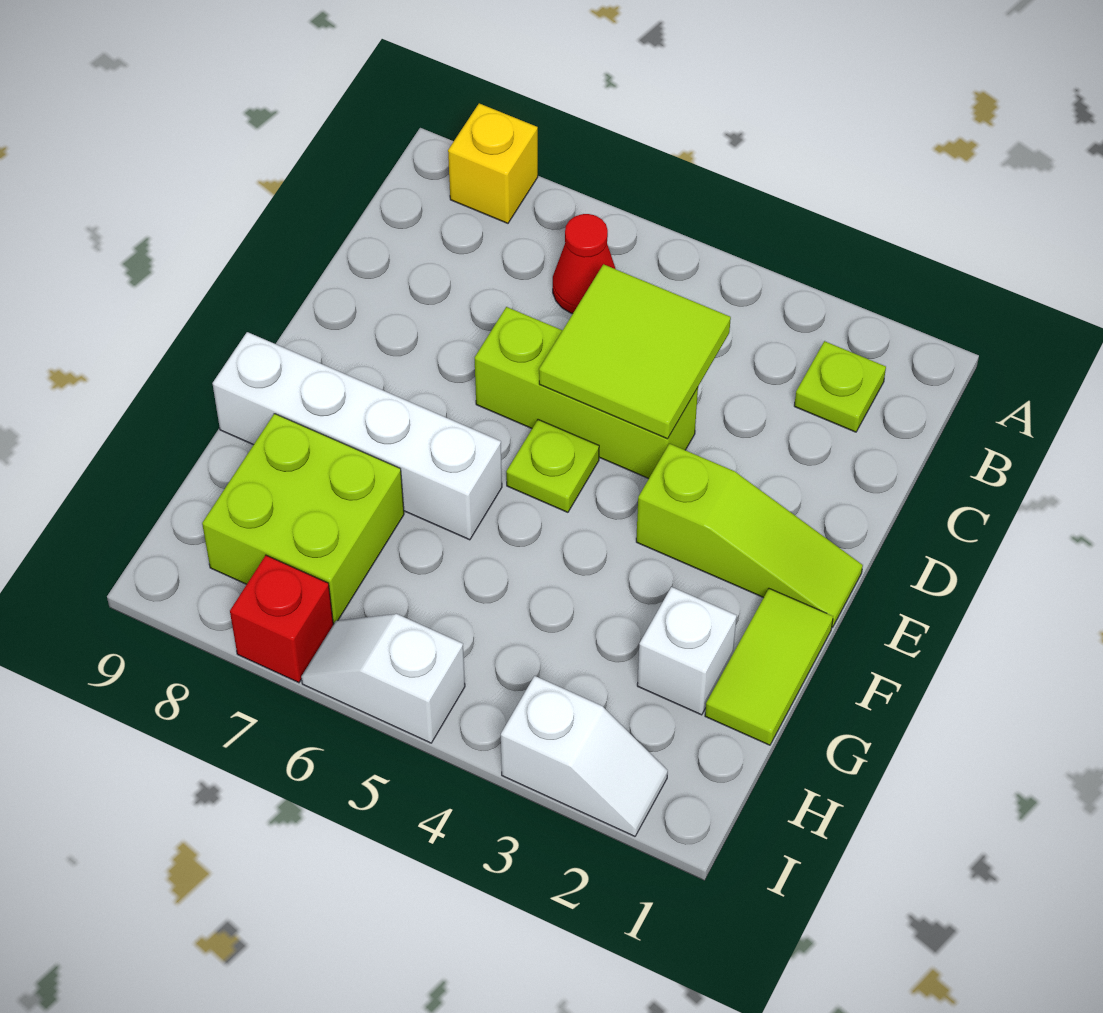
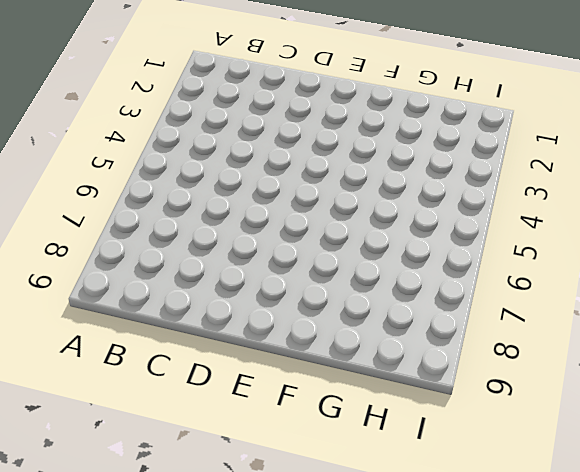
none -> yellow 1x1 brick [448,103,538,223]
none -> lime 1x1 plate [794,341,886,432]
none -> red 1x1 cone [553,214,616,314]

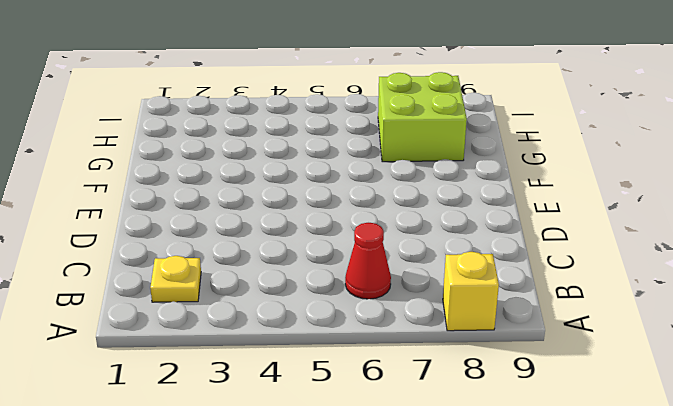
yellow 1x1 plate [150,256,201,302] -> lime 1x1 plate [794,341,886,432]
none -> lime 1x3 brick [475,307,698,479]
none -> lime 1x3 slope [636,444,863,627]
none -> lime 1x1 plate [506,420,599,512]

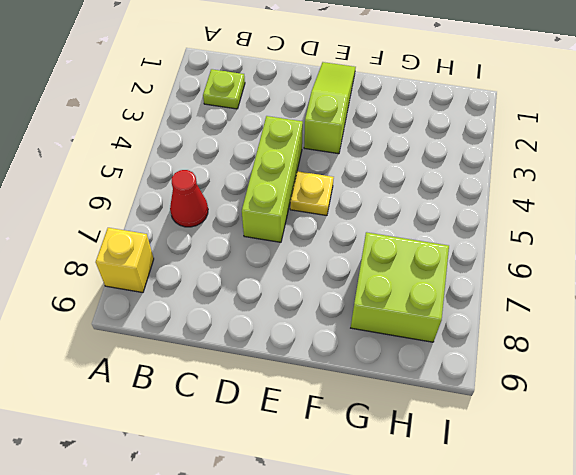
yellow 1x1 plate [290,171,334,216] -> lime 1x1 plate [506,420,599,512]
none -> lime 1x2 tile [705,589,833,745]
none -> white 1x4 brick [212,332,502,540]
none -> white 1x1 brick [637,587,737,715]

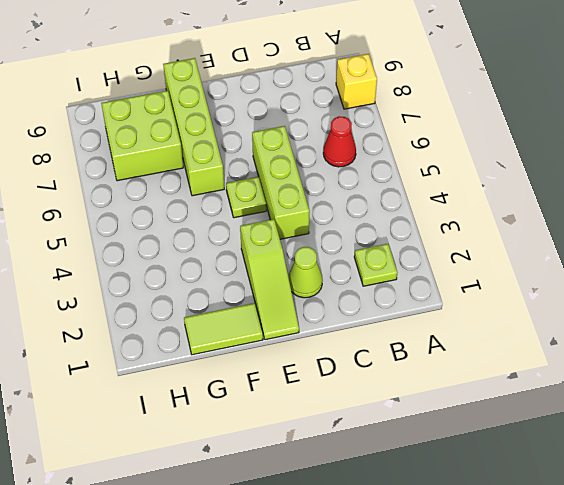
lime 1x1 cone [288,247,323,298] -> none
lime 1x4 brick [163,58,224,196] -> white 1x4 brick [212,332,502,540]
none -> white 1x1 brick [637,587,737,715]
none -> white 1x2 slope [501,676,668,836]
none -> white 1x2 slope [301,614,465,743]

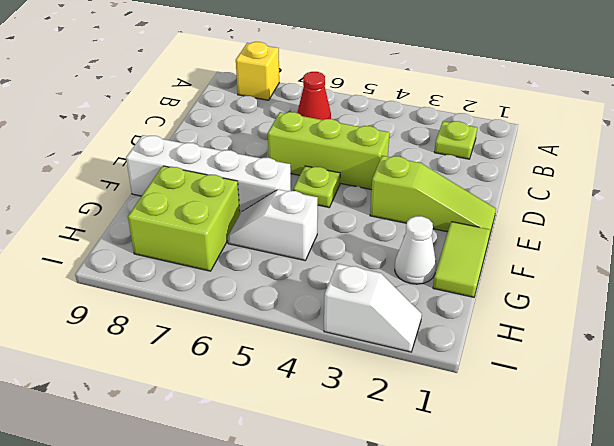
white 1x1 cone [395,216,436,284] -> white 1x1 brick [637,587,737,715]
white 1x2 slope [228,189,318,260] -> white 1x2 slope moved to [301,614,465,743]
none -> red 1x1 brick [230,555,333,683]
none -> lime 2x2 tile [539,264,731,439]

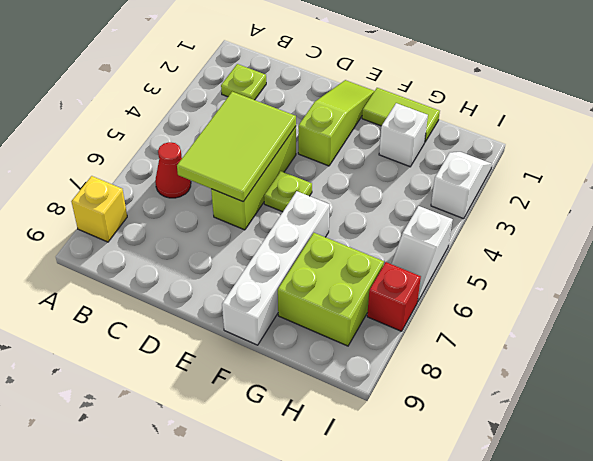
lime 2x3 tile [177,92,296,202] -> lime 2x2 tile [539,264,731,439]

